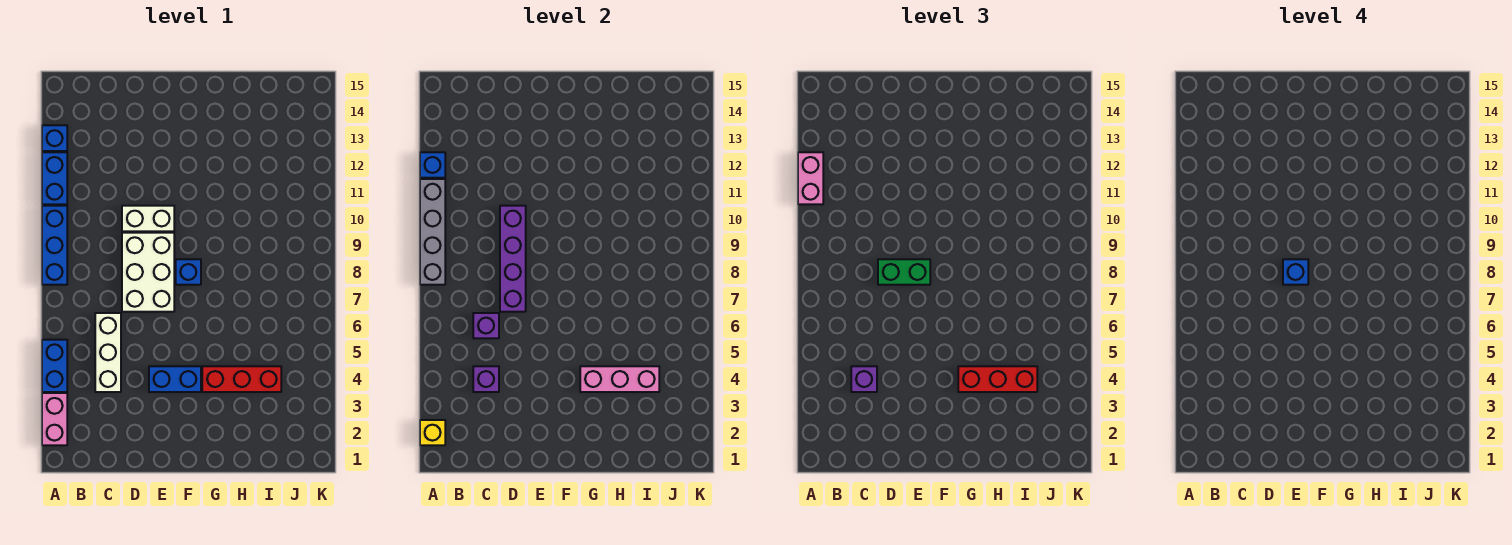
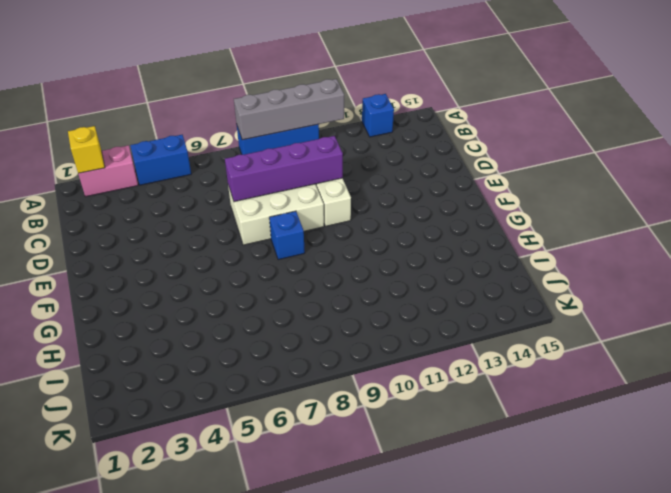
none -> blue 1x2 brick [42,152,67,204]
none -> white 1x3 brick [95,313,121,392]
none -> blue 1x2 brick [149,366,201,392]

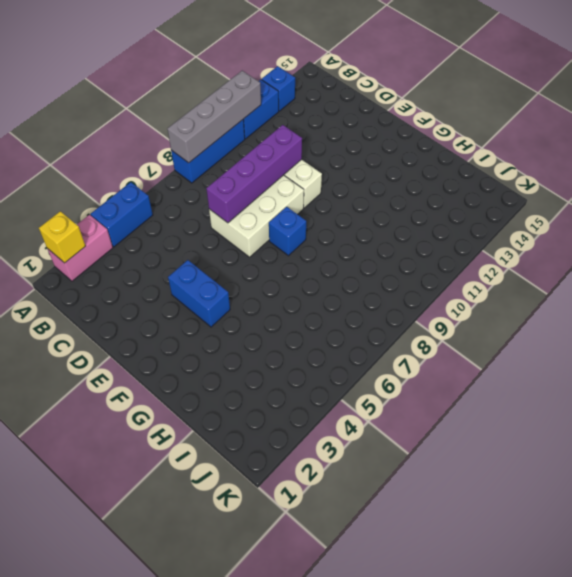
none -> white 1x3 brick [95,313,121,392]
none -> red 1x3 brick [202,366,281,392]
none -> blue 1x1 brick [420,152,445,178]

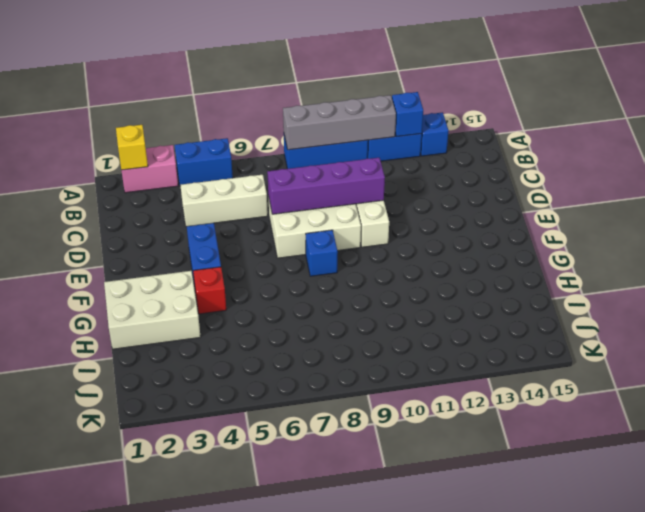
white 2x3 brick [104,271,201,349] -> none
red 1x1 brick [193,267,226,314] -> red 1x3 brick [202,366,281,392]
none -> purple 1x1 brick [473,366,499,392]
none -> purple 1x1 brick [473,313,499,338]
none -> pink 1x3 brick [580,366,659,392]

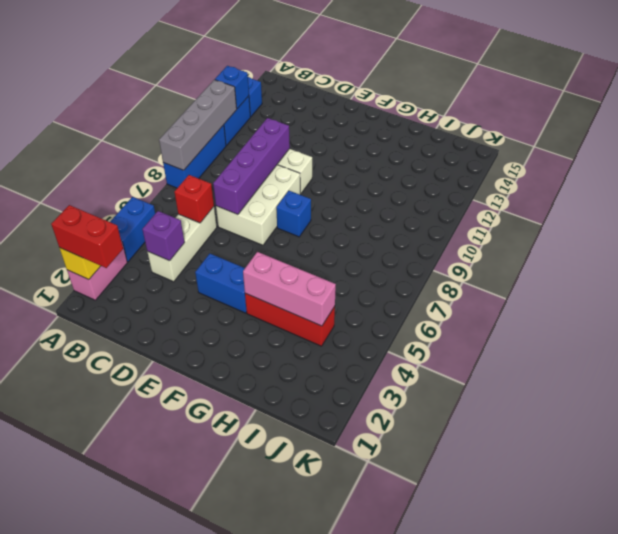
red 1x2 brick [51,205,123,268] -> none
red 1x1 brick [175,175,214,223] -> purple 1x1 brick [473,313,499,338]
none -> pink 1x2 brick [798,152,823,204]
none -> purple 1x1 brick [851,366,877,392]
none -> green 1x2 brick [878,259,930,285]

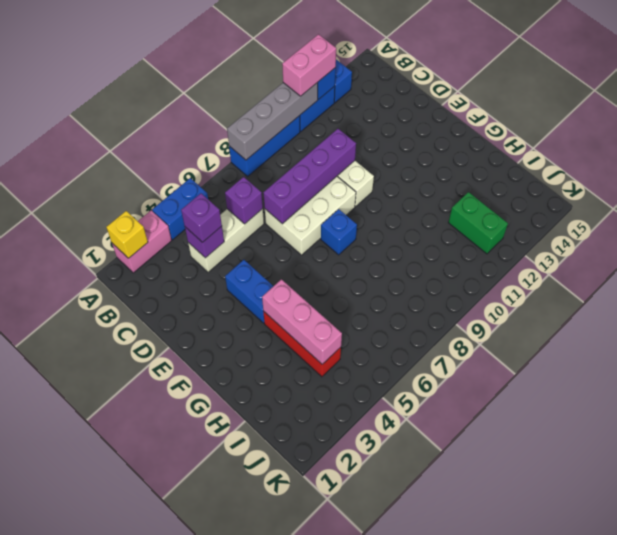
green 1x2 brick [448,192,508,254] -> green 1x2 brick moved to [878,259,930,285]
none -> red 1x3 brick [958,366,1037,392]
none -> blue 1x1 brick [1283,259,1308,285]

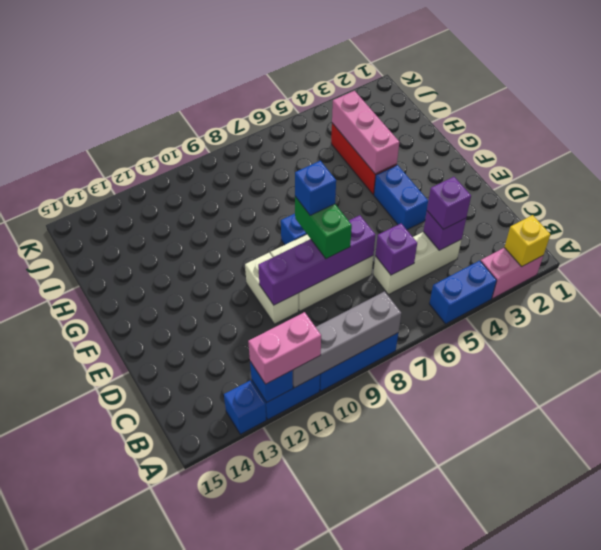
none -> red 1x3 brick [958,366,1037,392]

